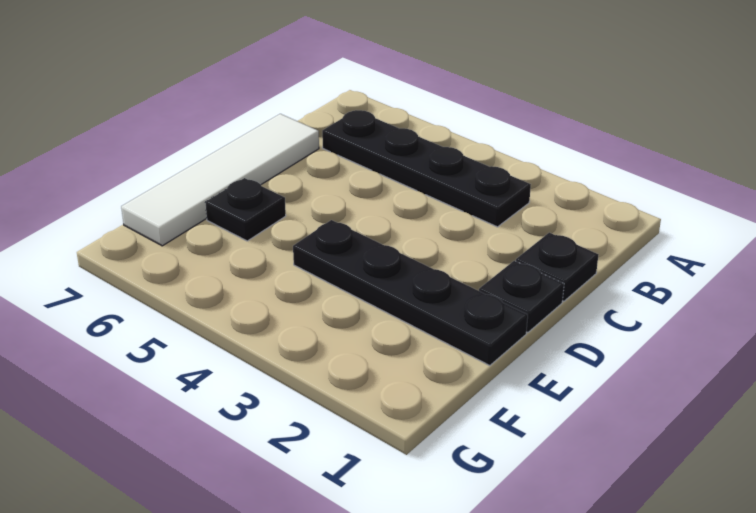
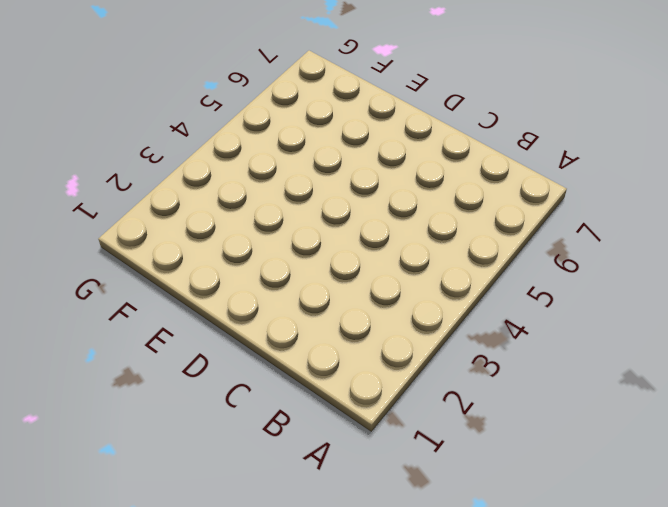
none -> black 1x4 plate [322,110,531,227]
none -> black 1x1 plate [516,233,598,301]

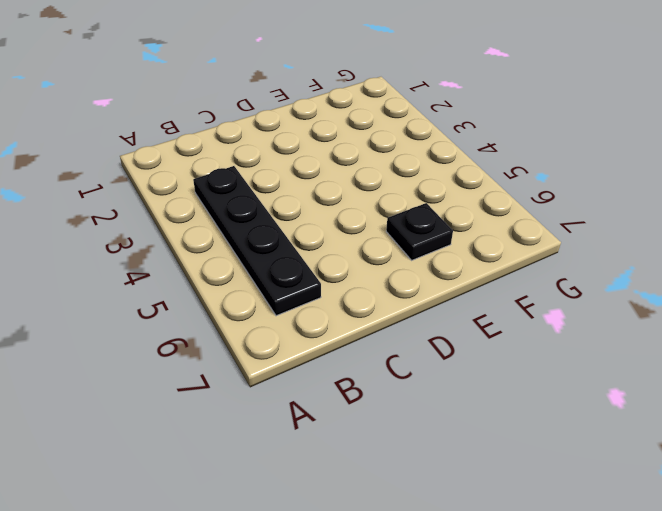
none -> black 1x1 plate [516,233,598,301]
none -> white 1x4 tile [121,114,319,246]

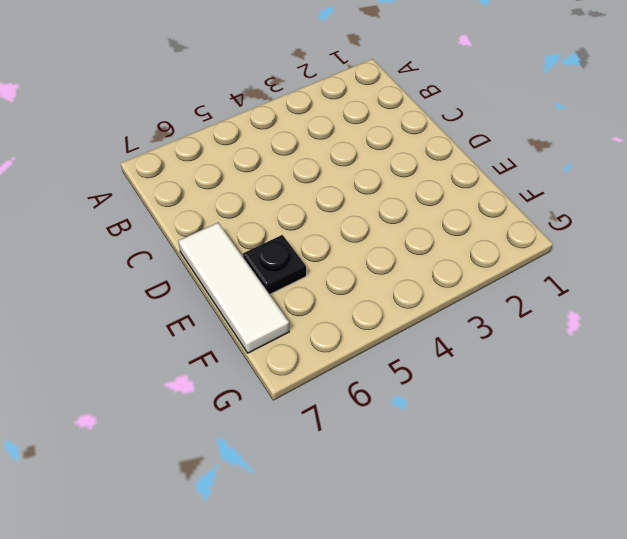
white 1x3 tile [178,223,289,353] -> white 1x4 tile [121,114,319,246]
none -> black 1x4 plate [322,110,531,227]
none -> black 1x1 plate [516,233,598,301]

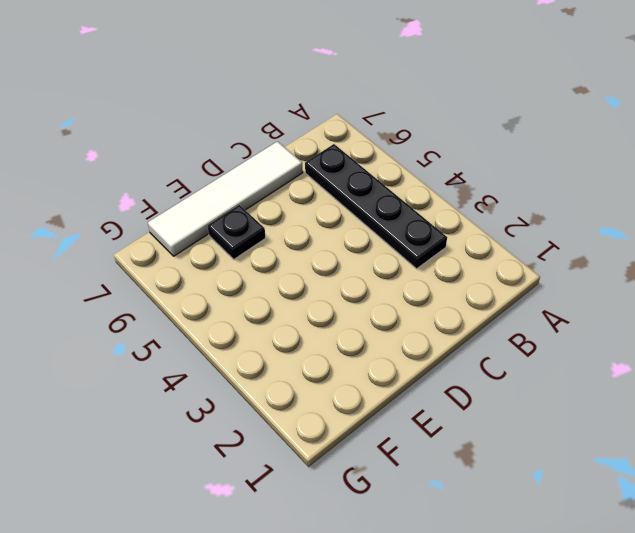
none -> black 1x1 plate [516,233,598,301]
none -> black 1x1 plate [479,261,564,333]

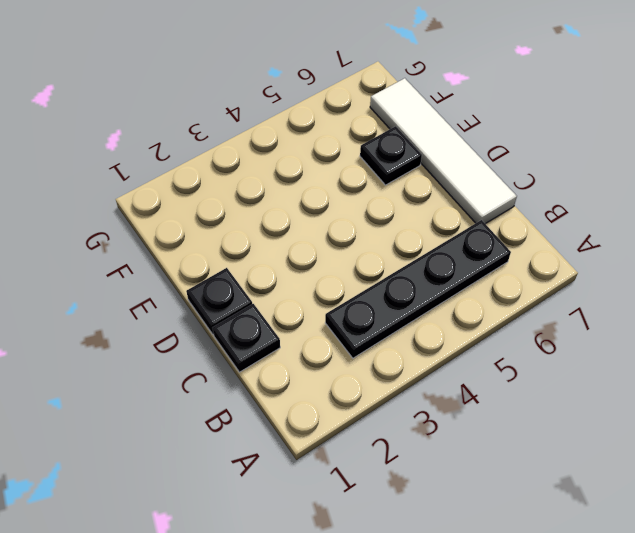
none -> black 1x4 plate [293,220,528,366]

